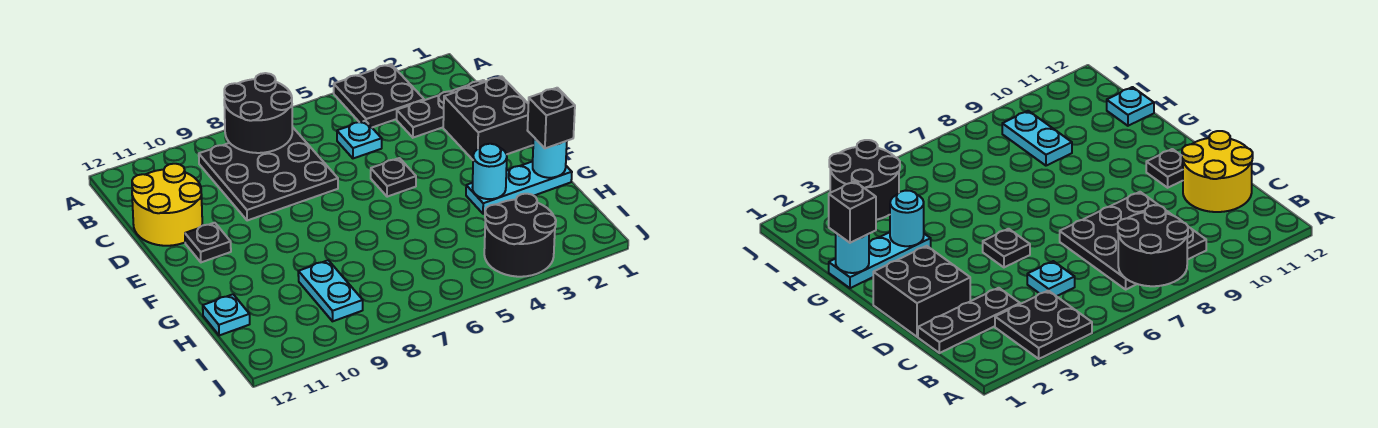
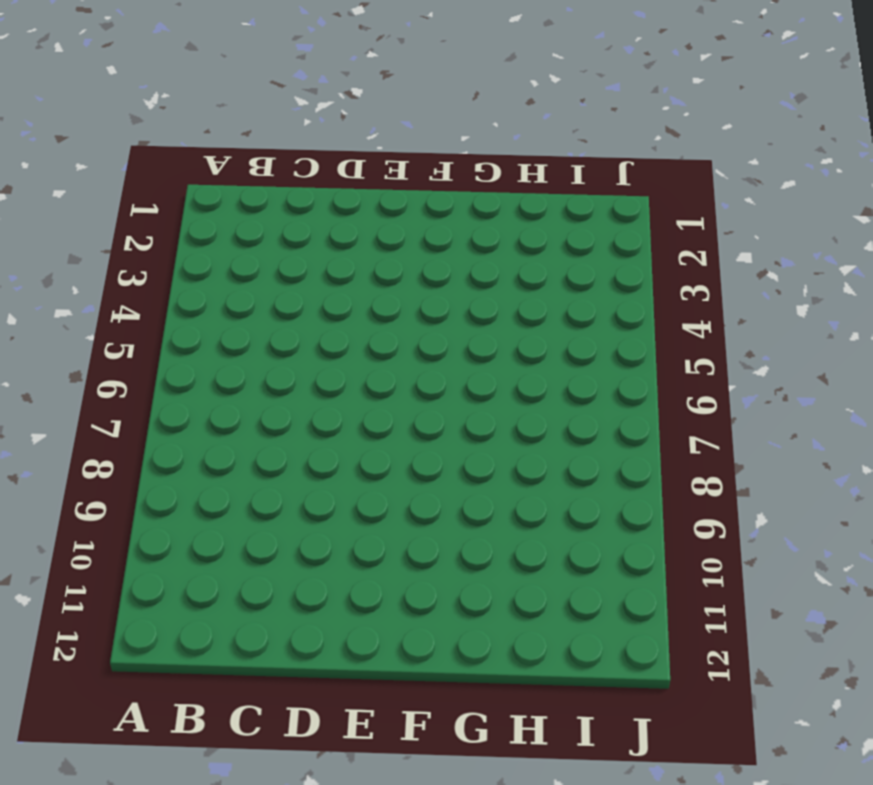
none -> black 2x2 plate [334,64,424,127]
none -> black 3x3 plate [199,127,338,221]
none -> black 1x3 plate [397,80,485,138]

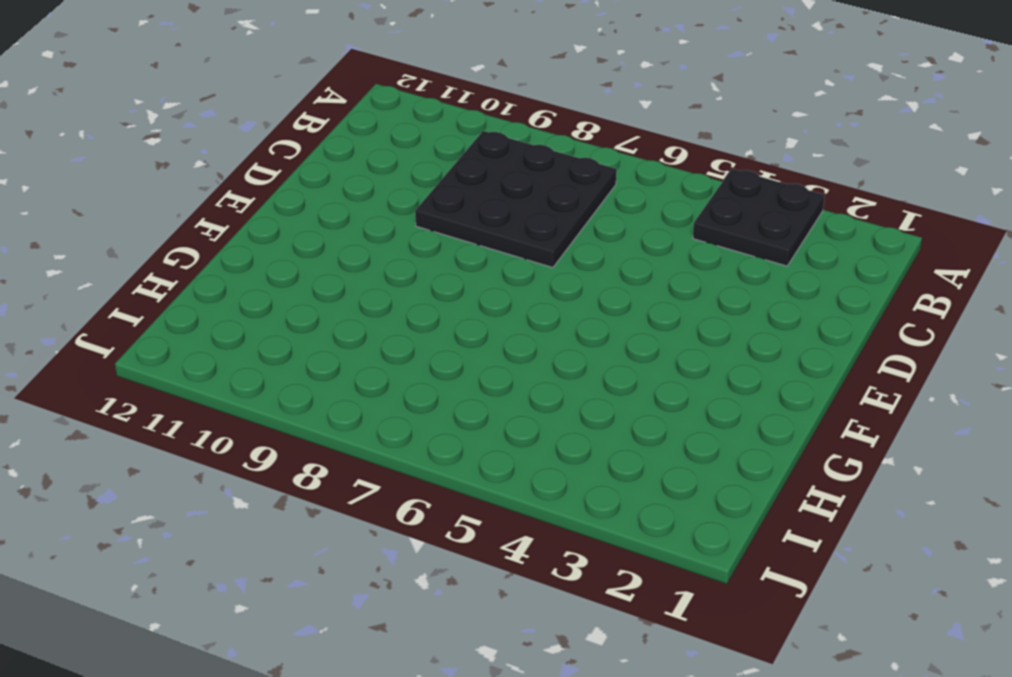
none -> black 1x3 plate [397,80,485,138]
none -> cyan 1x1 plate [337,121,382,158]
none -> yellow 2x2 round brick [132,164,202,246]

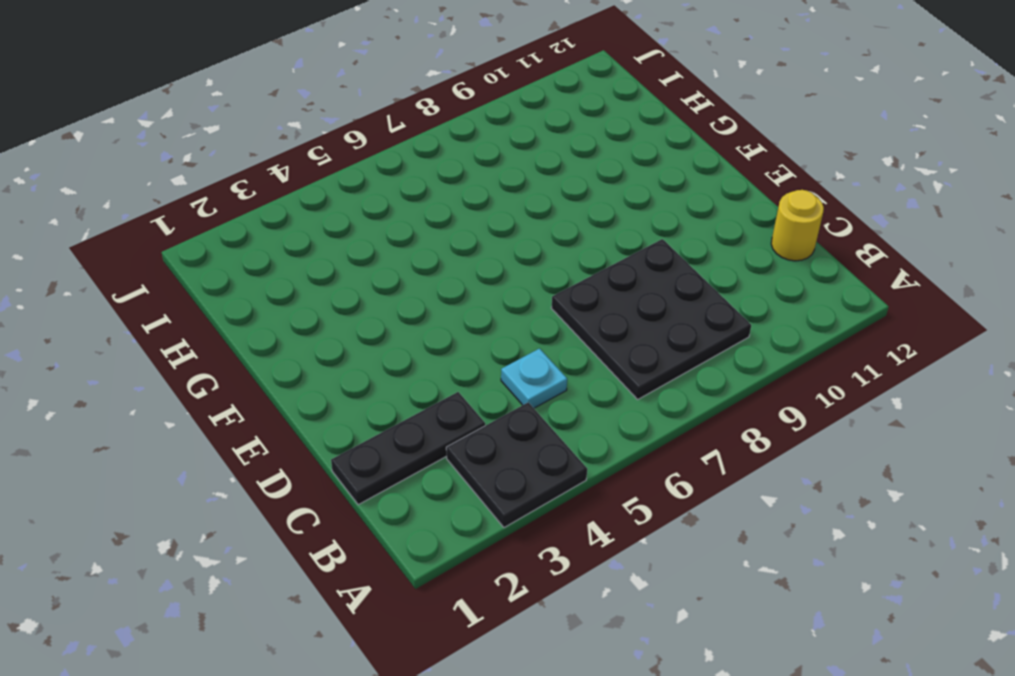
yellow 1x1 round brick [771,190,824,261] -> yellow 2x2 round brick [132,164,202,246]
none -> black 2x2 brick [443,76,534,160]
none -> black 1x1 plate [371,158,416,197]
none -> black 1x1 plate [185,223,231,262]

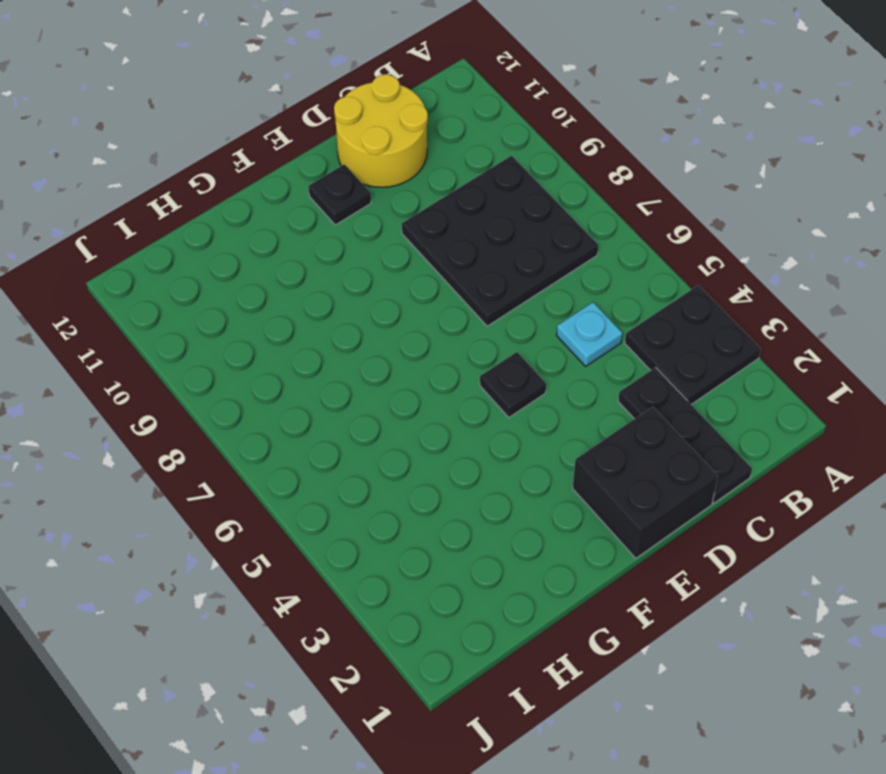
none -> cyan 1x3 plate [466,161,572,214]
none -> cyan 1x2 plate [298,260,363,321]
none -> cyan 1x1 plate [203,294,250,336]

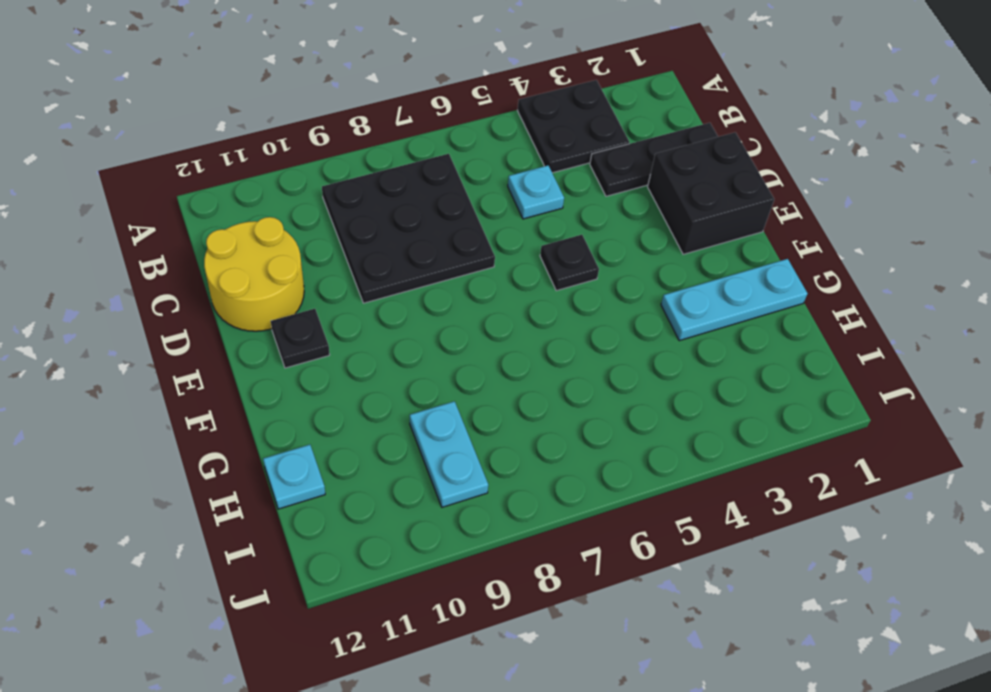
none -> black 2x2 round brick [484,194,556,277]
none -> black 2x2 round brick [224,73,292,153]
none -> cyan 1x1 round brick [533,138,567,178]

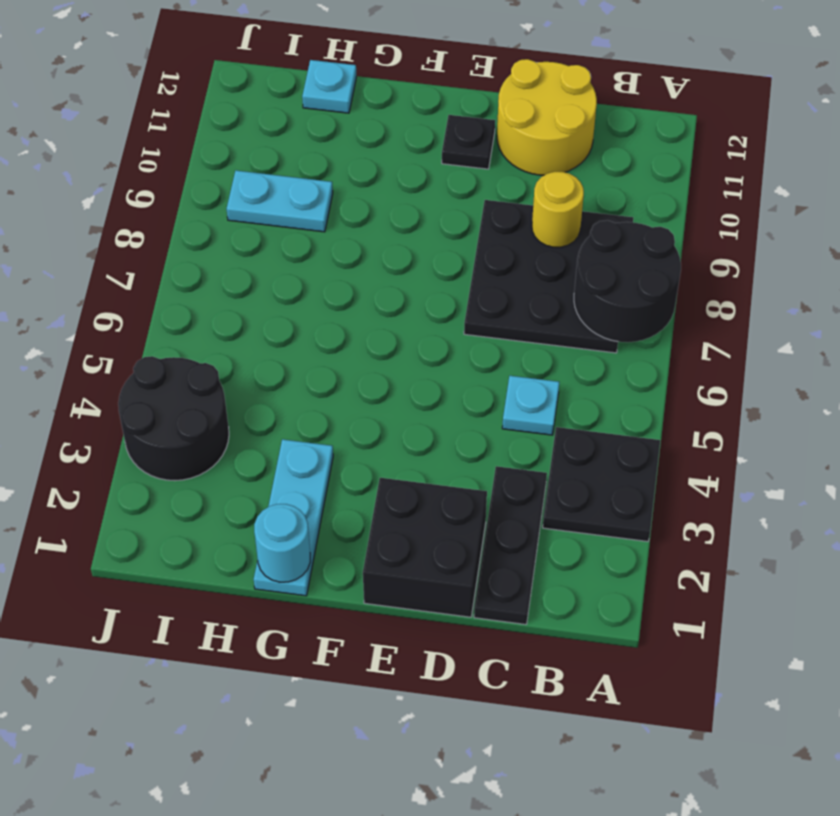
yellow 1x1 round brick [532,172,584,247] -> none
none -> black 1x1 plate [371,158,416,197]
none -> cyan 1x1 round brick [472,144,507,199]
none -> black 1x1 brick [527,88,575,148]

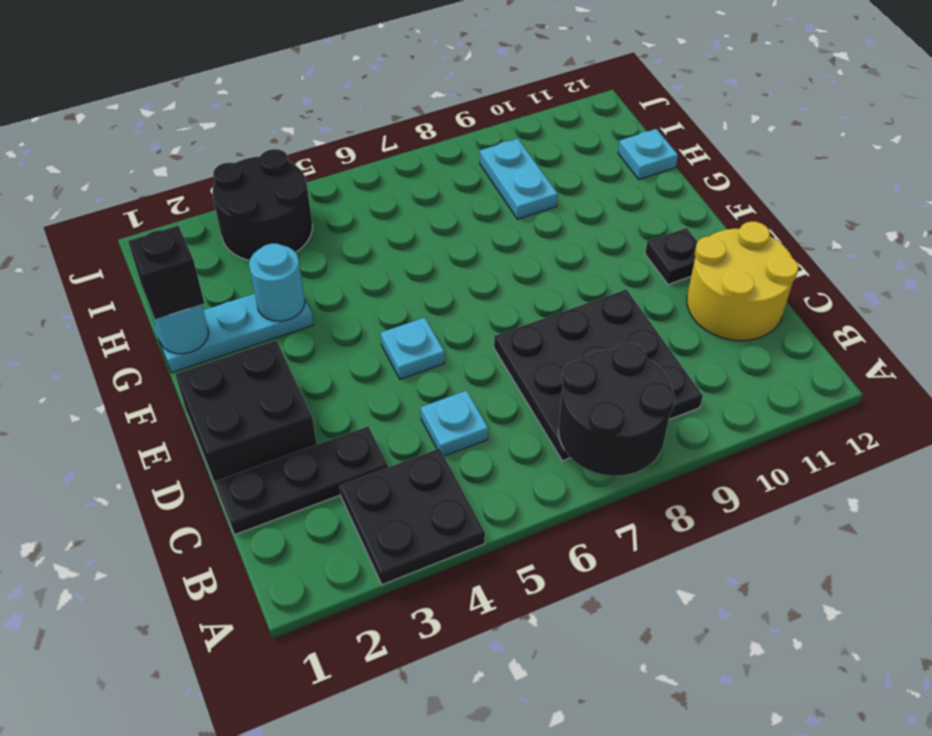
cyan 1x1 plate [381,318,445,379] -> black 1x1 plate [371,158,416,197]

